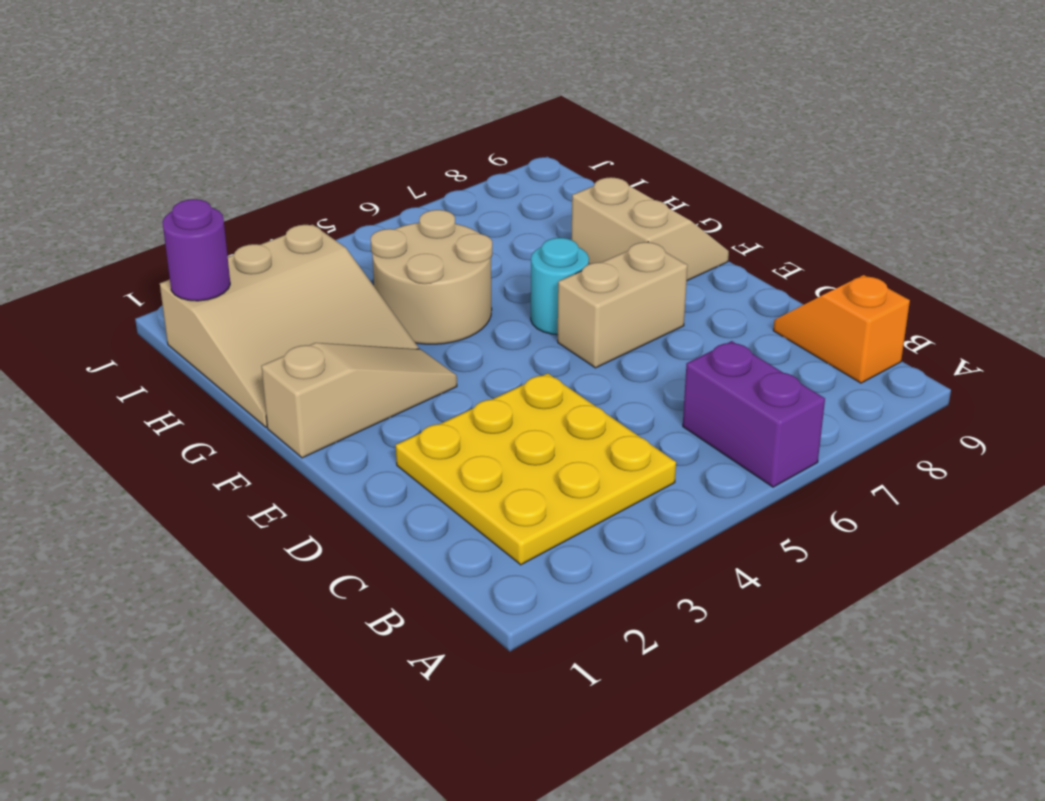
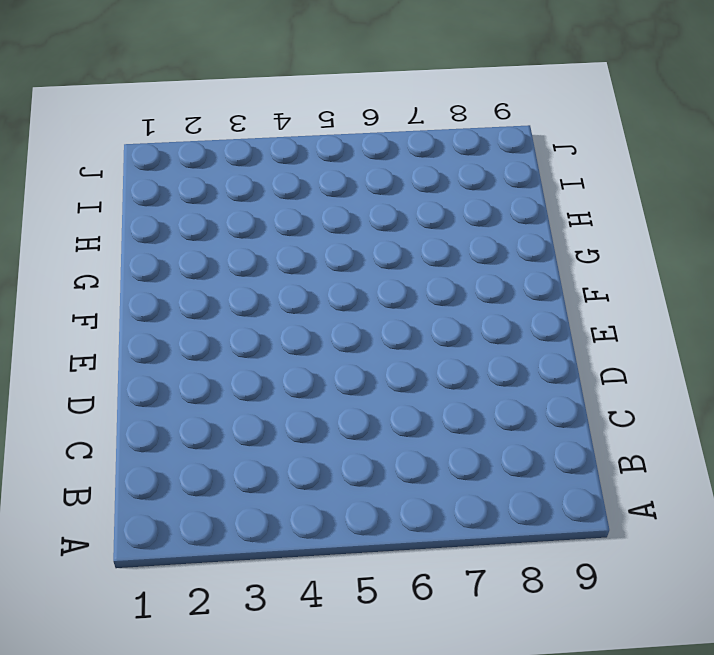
none -> purple 1x2 brick [683,341,825,487]
none -> yellow 3x3 plate [396,373,676,565]

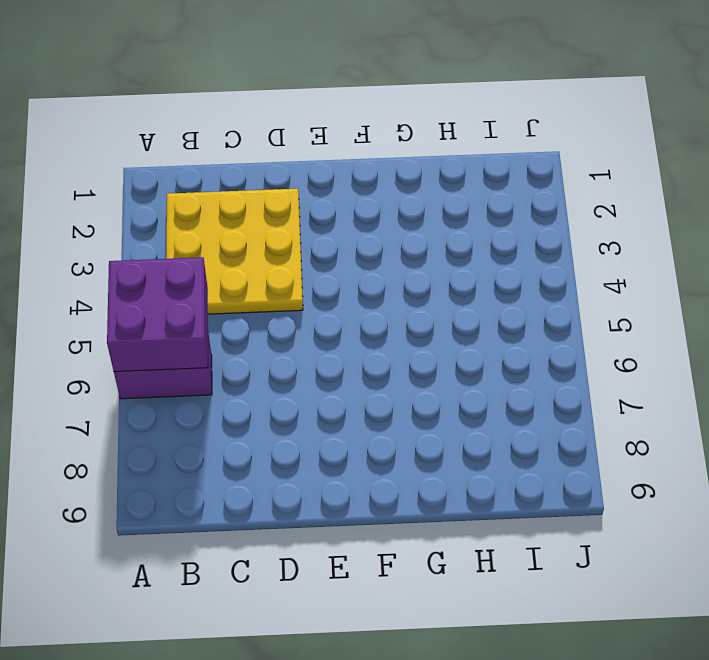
purple 2x2 brick [107,257,208,372] -> none
none -> orange 1x2 slope [773,275,910,383]
none -> tan 1x2 brick [558,242,688,368]

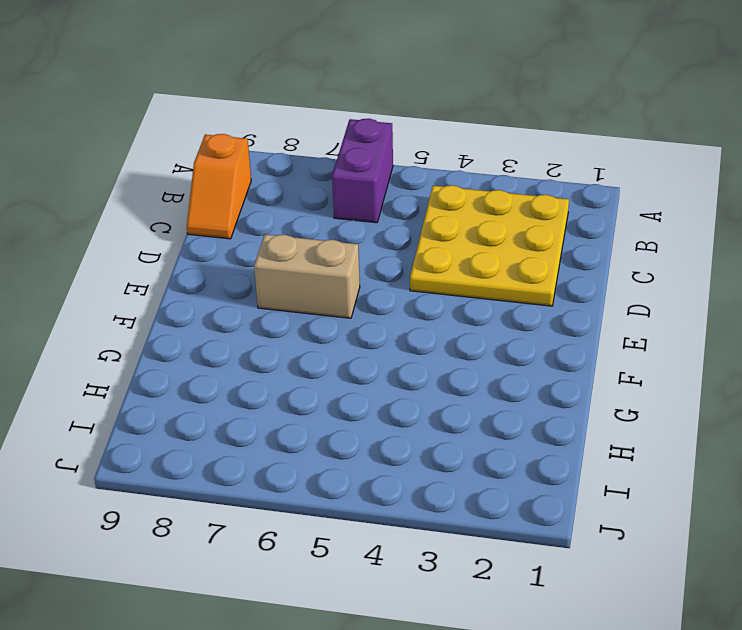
none -> tan 1x3 slope [261,343,457,458]
none -> cyan 1x1 round brick [531,238,589,335]

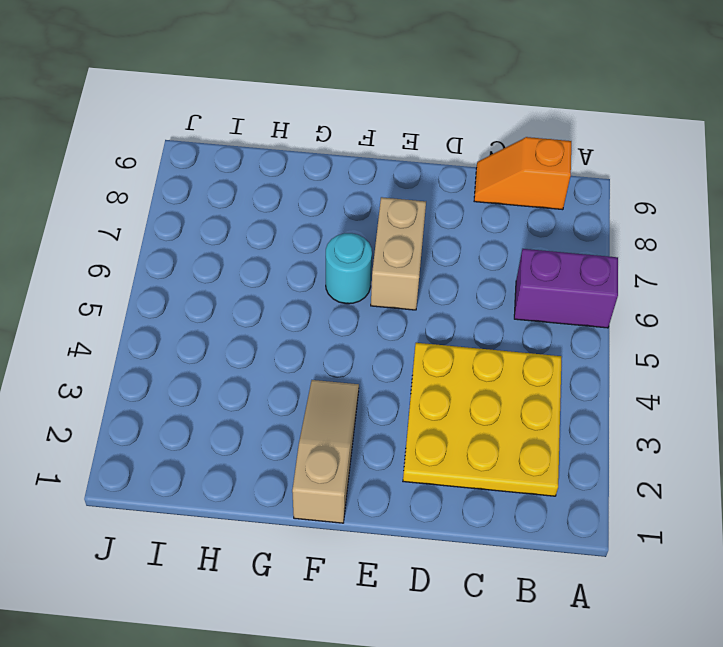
none -> tan 2x2 slope [571,177,729,281]
none -> tan 3x3 slope [160,225,419,427]

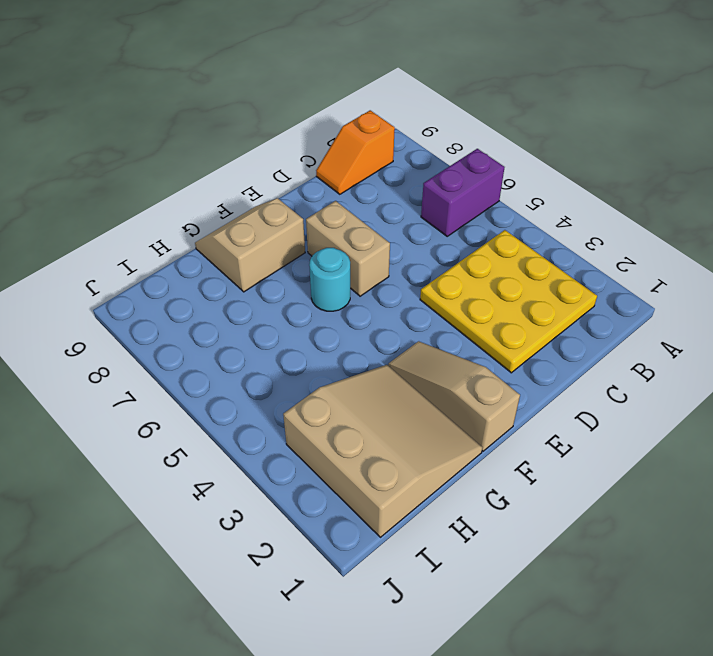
none -> tan 2x2 round brick [371,210,492,344]
none -> purple 1x1 round brick [162,199,230,301]

